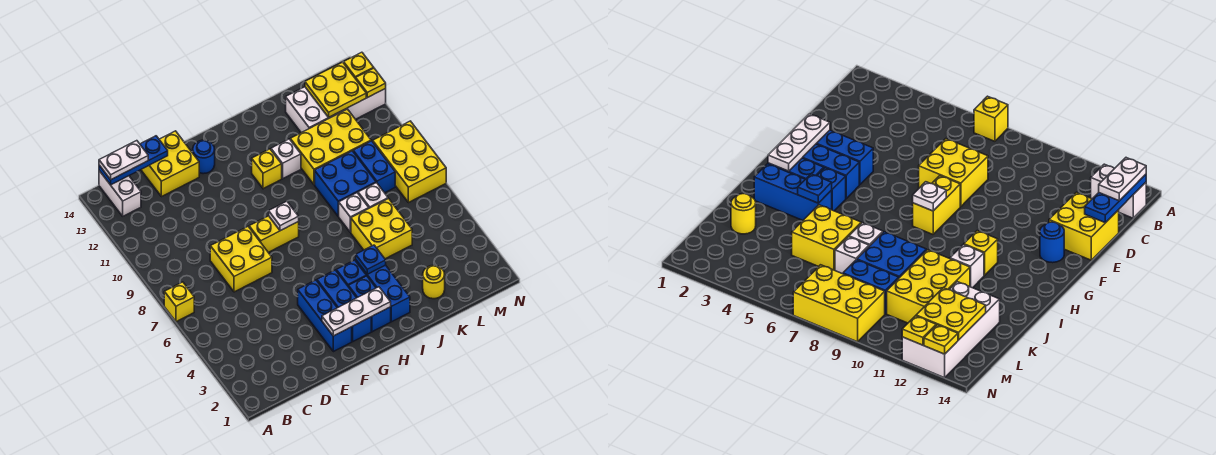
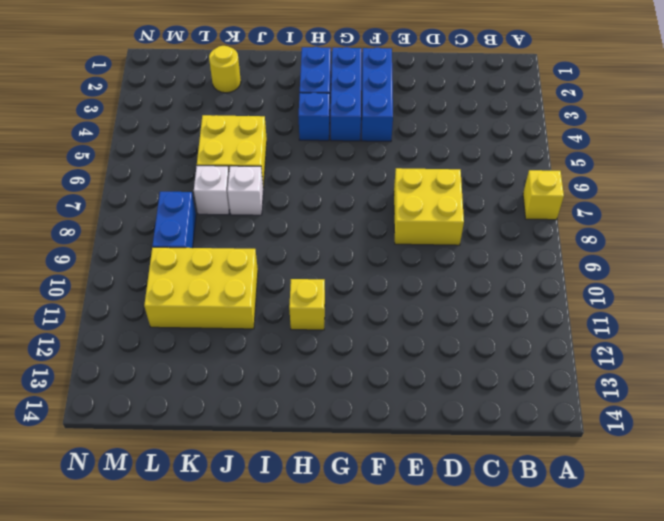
none -> white 1x2 brick [99,171,141,216]
none -> yellow 2x2 brick [141,131,199,197]
none -> yellow 1x2 brick [249,216,299,252]
none -> blue 1x1 round brick [193,140,215,174]

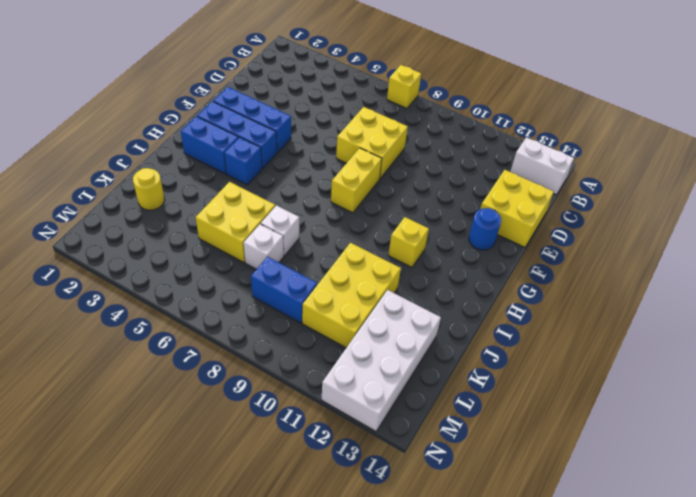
none -> blue 1x3 brick [356,260,410,322]
none -> white 1x1 brick [271,139,301,179]
none -> blue 2x2 brick [315,151,376,216]
none -> yellow 2x3 brick [373,121,446,203]

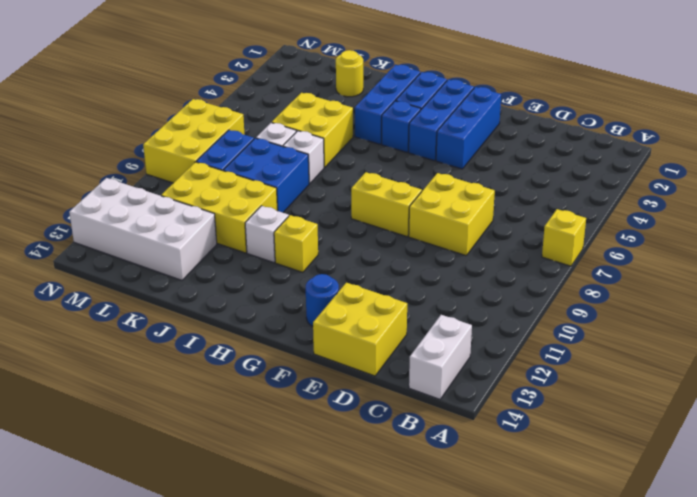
none -> blue 1x3 plate [99,136,168,185]
none -> white 1x3 plate [322,287,391,336]
none -> white 1x1 plate [269,201,299,231]
none -> blue 1x1 plate [356,245,386,274]

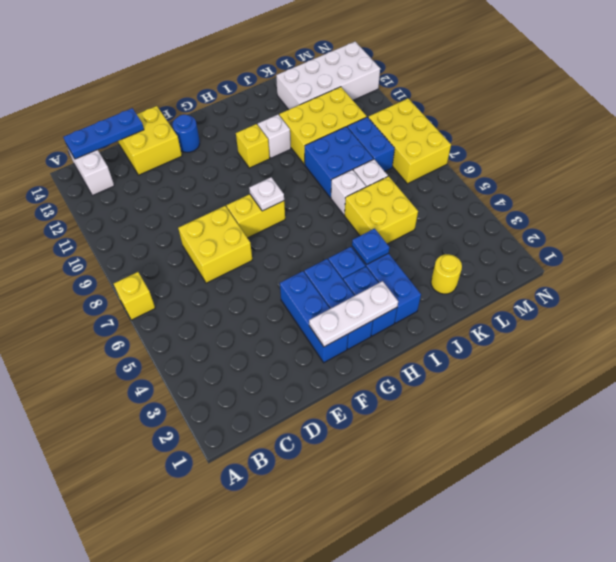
none -> yellow 2x2 plate [305,62,366,117]
none -> yellow 1x1 plate [356,68,386,98]
none -> yellow 1x1 plate [344,52,374,79]
none -> white 1x2 plate [99,141,148,180]

